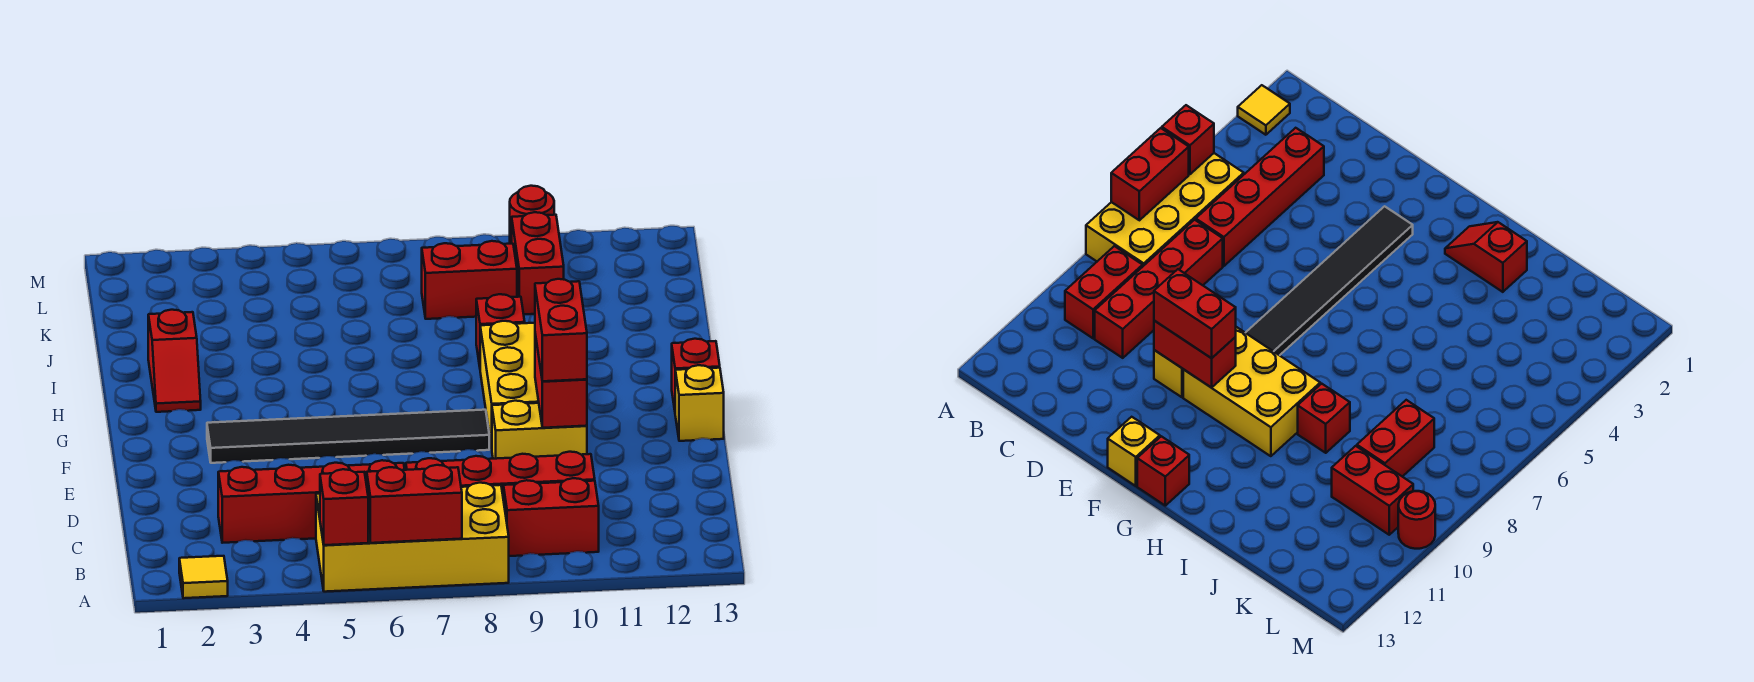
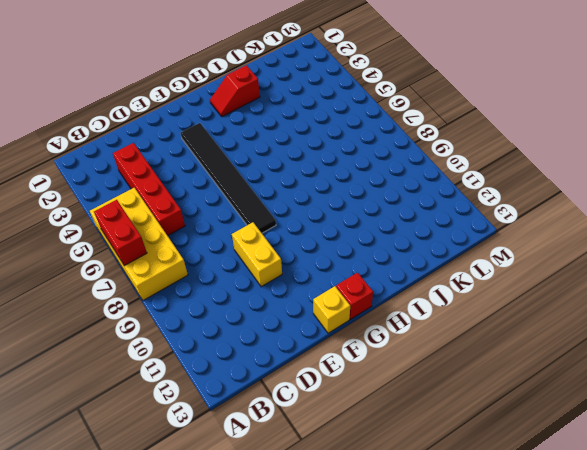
none -> yellow 1x1 tile [179,556,228,598]
none -> red 1x2 brick [503,478,599,556]
none -> red 1x4 brick [406,452,595,494]

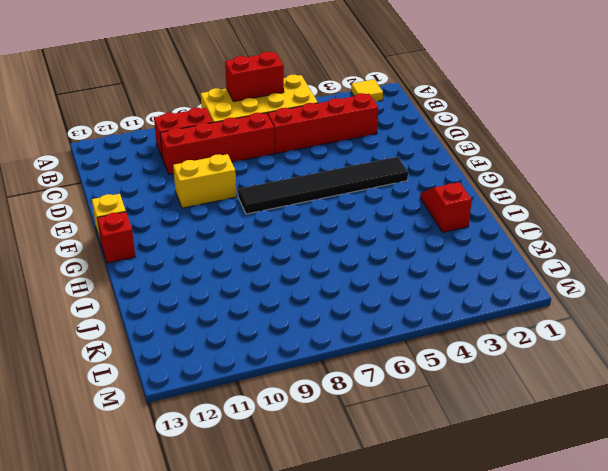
none -> yellow 2x3 brick [480,321,539,448]
none -> red 1x1 brick [476,294,525,366]
none -> red 1x2 brick [422,241,517,319]

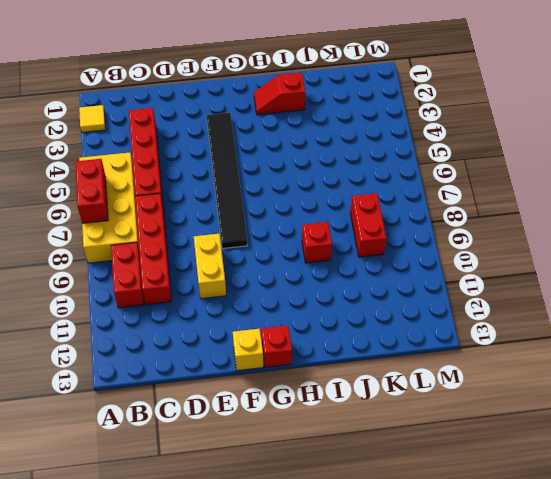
none -> yellow 2x3 brick [480,321,539,448]
none -> red 1x2 brick [512,212,564,314]
none -> red 1x1 round brick [510,186,554,244]

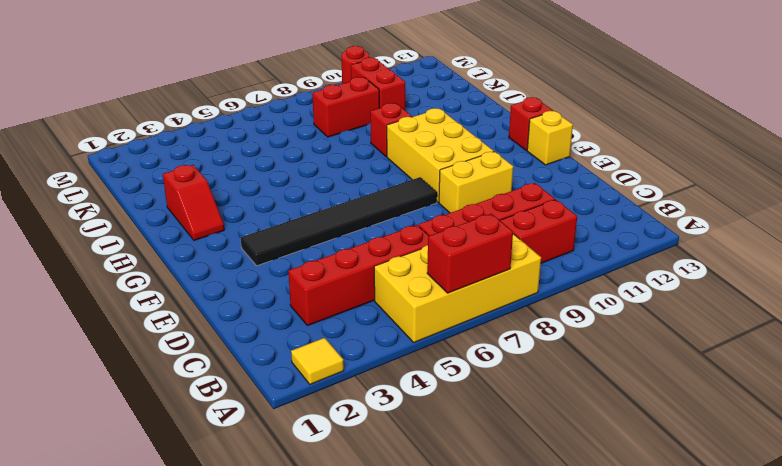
none -> red 1x1 brick [320,469,368,545]
none -> red 1x2 brick [535,334,587,428]
none -> red 1x2 brick [535,279,587,381]

